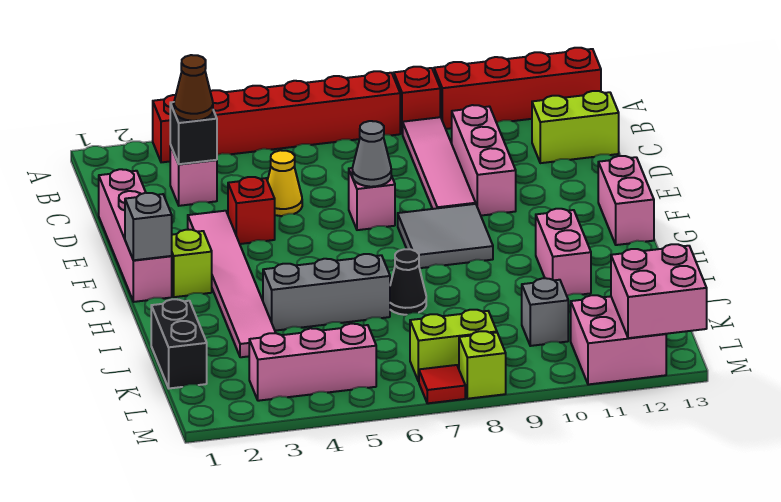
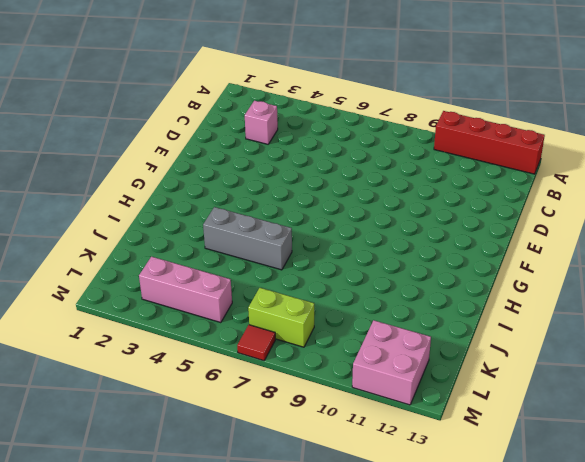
none -> red 1x6 brick [153,71,400,162]
none -> red 1x1 brick [394,67,440,134]
none -> pink 1x4 tile [403,117,476,209]
none -> pink 1x3 brick [452,105,516,216]

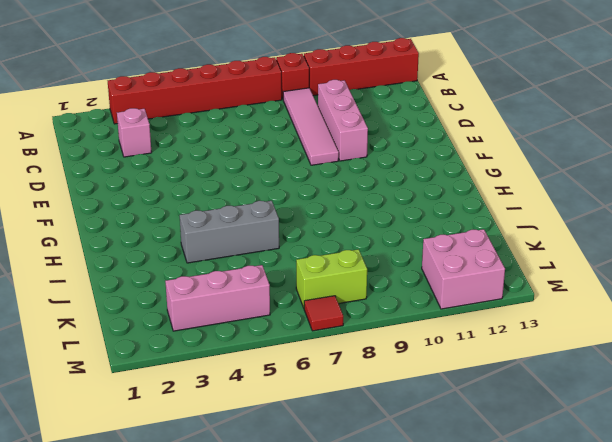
none -> lime 1x2 brick [532,91,619,163]
none -> pink 1x4 brick [99,169,172,302]
none -> yellow 1x1 cone [267,150,302,216]
none -> pink 1x6 tile [188,211,276,357]

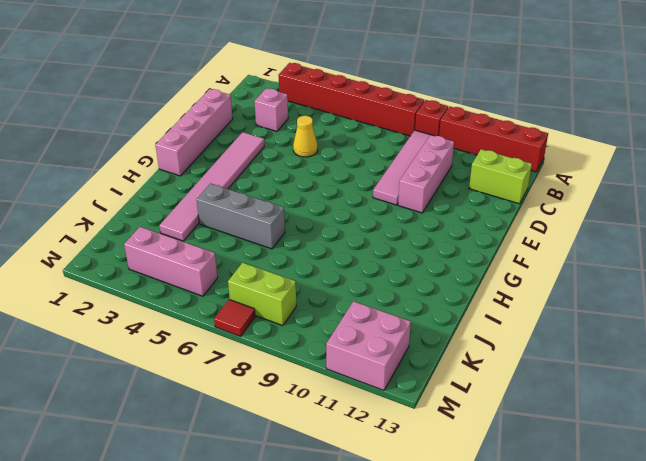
none -> red 1x1 brick [228,177,275,244]
none -> pink 1x1 brick [349,168,395,230]
none -> grey 2x2 tile [398,204,493,268]
none -> pink 1x2 brick [598,156,654,245]

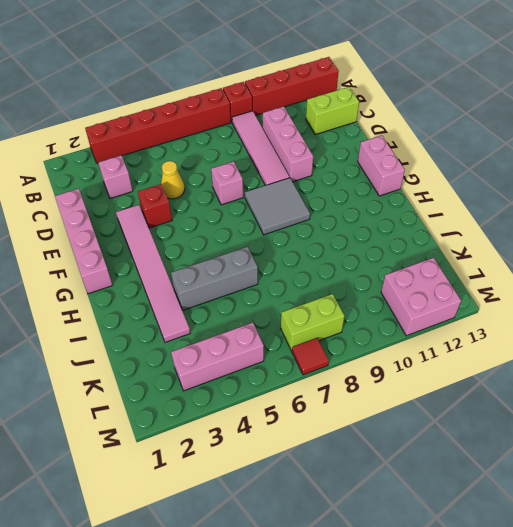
none -> lime 1x1 brick [172,230,212,297]
none -> pink 1x2 brick [536,209,591,296]
none -> black 1x1 cone [390,249,426,315]
none -> black 1x2 brick [151,299,207,388]

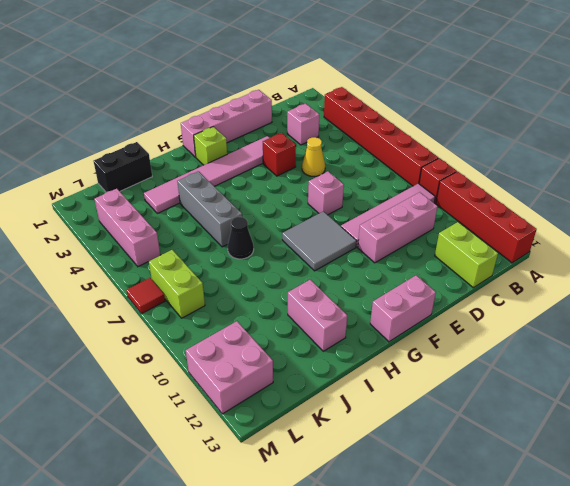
pink 1x2 brick [288,280,347,351] -> pink 1x2 brick turned to [536,209,591,296]
none -> grey 1x1 brick [522,278,568,346]
none -> lime 1x1 brick [459,331,506,399]
none -> black 1x1 brick [170,102,217,164]
none -> grey 1x1 cone [352,121,391,187]

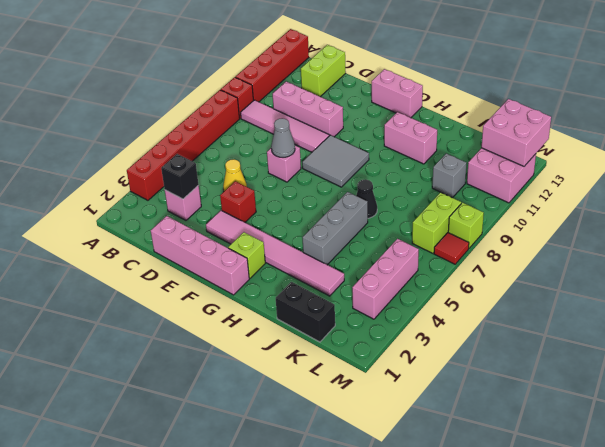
none -> grey 1x1 brick [125,193,172,260]
none -> brown 1x1 cone [174,55,213,121]

